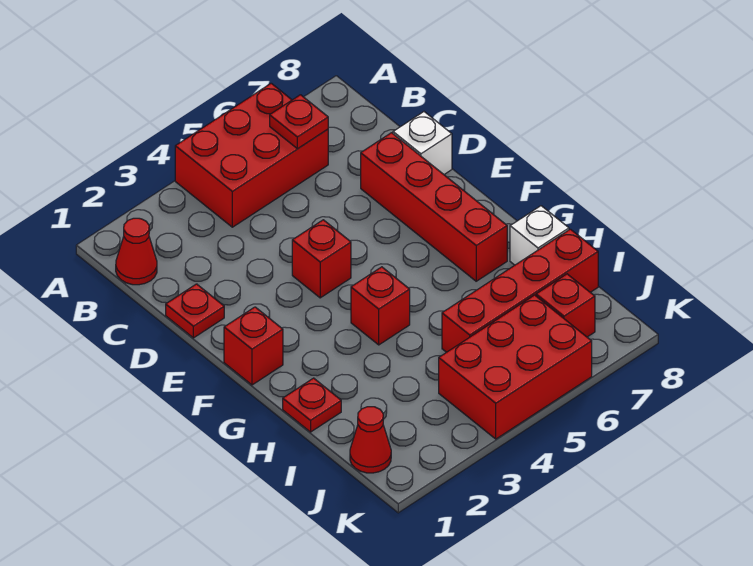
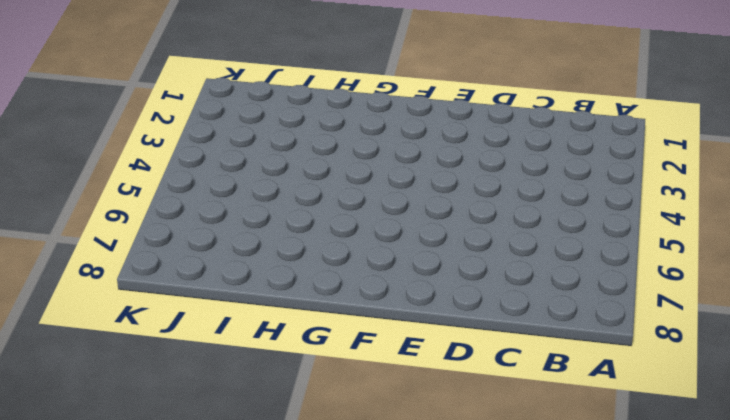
none -> red 2x3 brick [175,83,328,227]
none -> red 1x1 cone [116,218,157,285]
none -> red 1x1 plate [166,284,224,338]

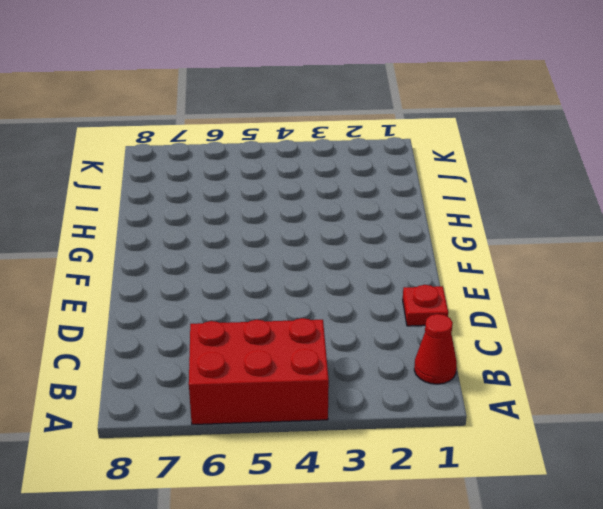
none -> red 1x4 brick [361,133,507,281]
none -> white 1x1 brick [393,112,452,174]
none -> red 1x1 brick [292,220,351,298]

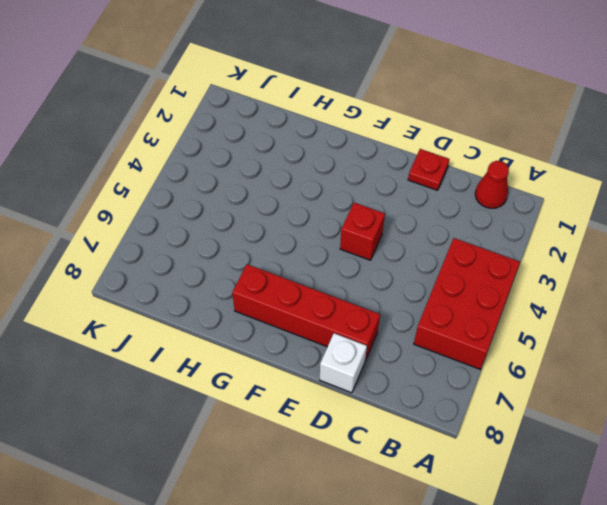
none -> red 1x1 brick [224,307,283,385]
none -> red 1x1 brick [351,267,410,345]
none -> red 1x1 plate [283,378,341,432]

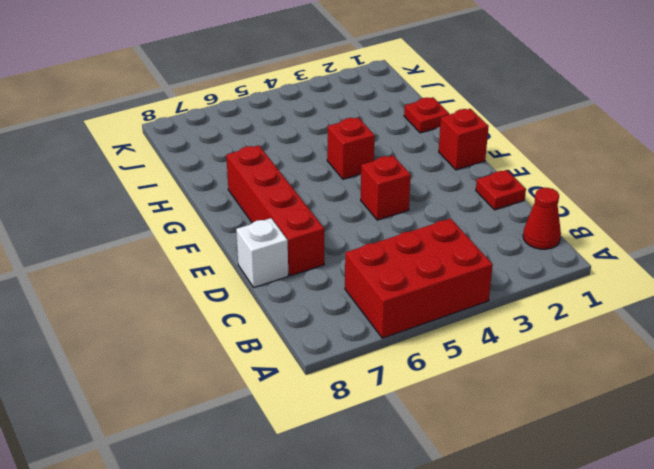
none -> white 1x1 brick [510,206,569,265]
none -> red 1x4 brick [442,229,598,352]
none -> red 1x1 cone [350,407,391,473]

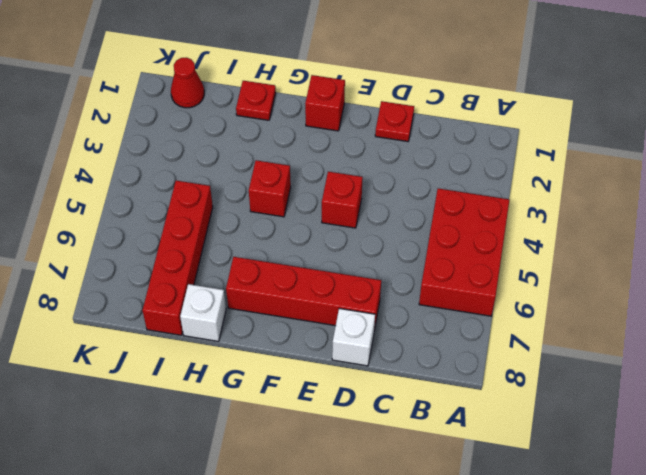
none -> red 1x1 cone [116,218,157,285]
none -> red 2x3 brick [439,295,592,439]
none -> red 1x1 brick [536,274,595,337]

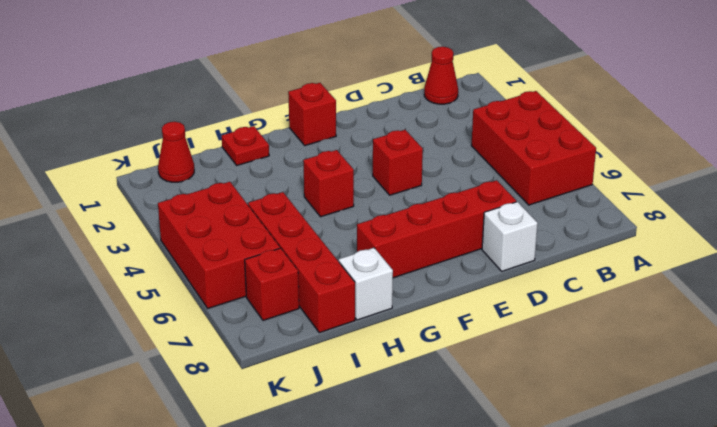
none -> red 1x1 plate [166,284,224,338]
none -> red 1x1 plate [270,95,328,149]

